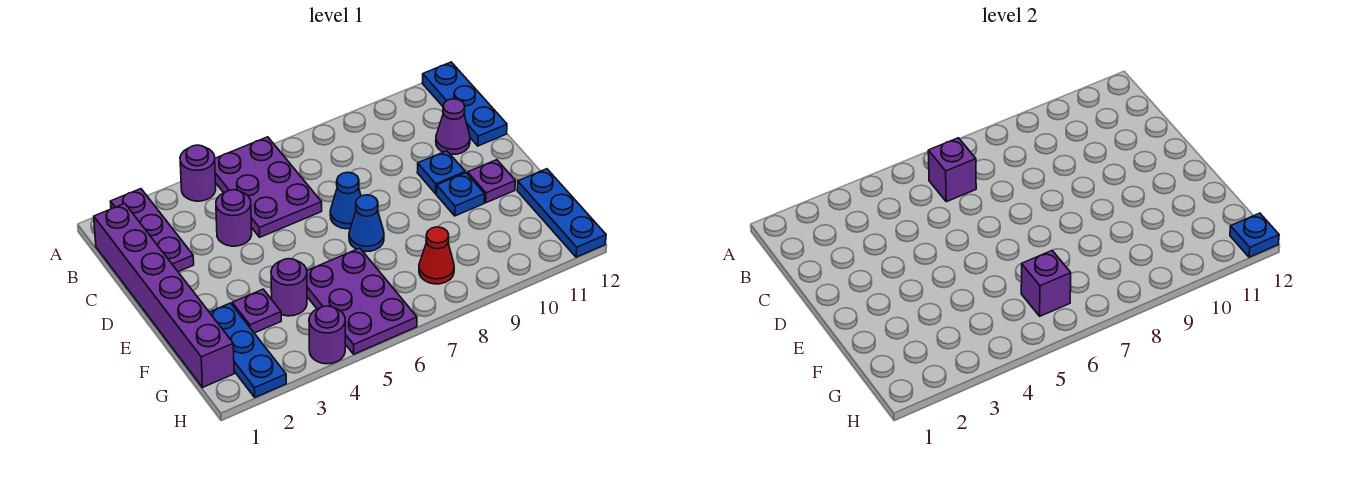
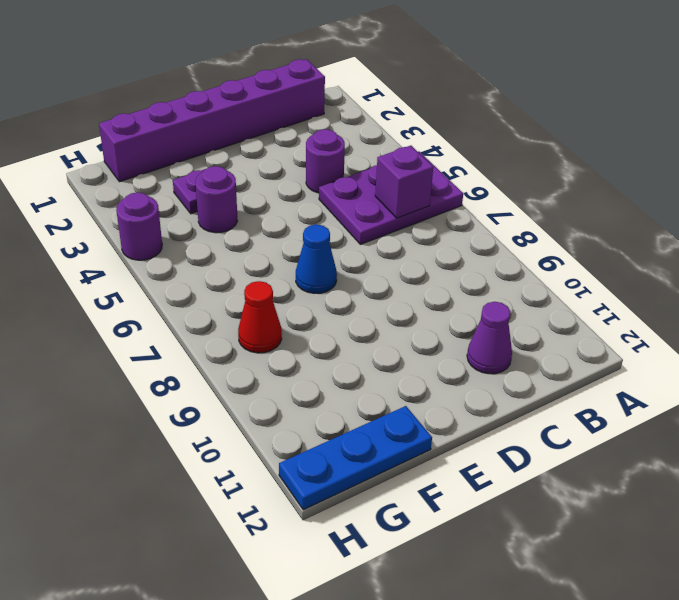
none -> purple 1x3 plate [110,189,194,272]
none -> purple 1x1 round brick [180,145,216,201]
none -> blue 1x3 plate [422,62,507,146]

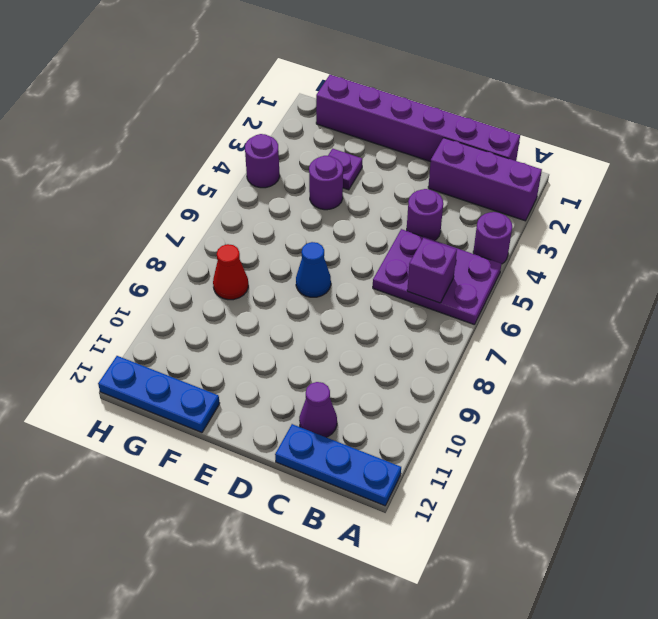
purple 1x3 brick [428,138,542,221] -> purple 1x3 plate [110,189,194,272]
none -> blue 1x1 cone [330,172,361,229]
none -> blue 1x1 plate [417,151,465,194]
none -> blue 1x1 plate [436,173,485,216]

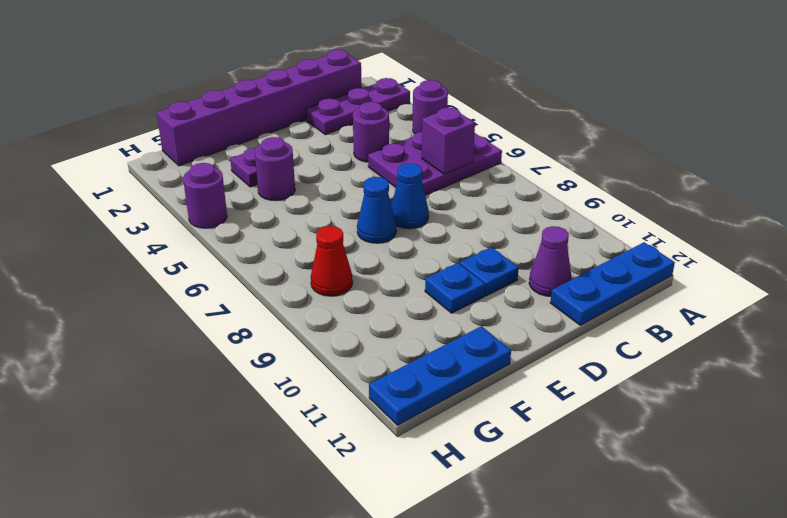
none -> purple 1x1 plate [468,160,515,203]
none -> blue 1x3 plate [210,303,286,397]
none -> purple 2x3 plate [307,248,417,354]

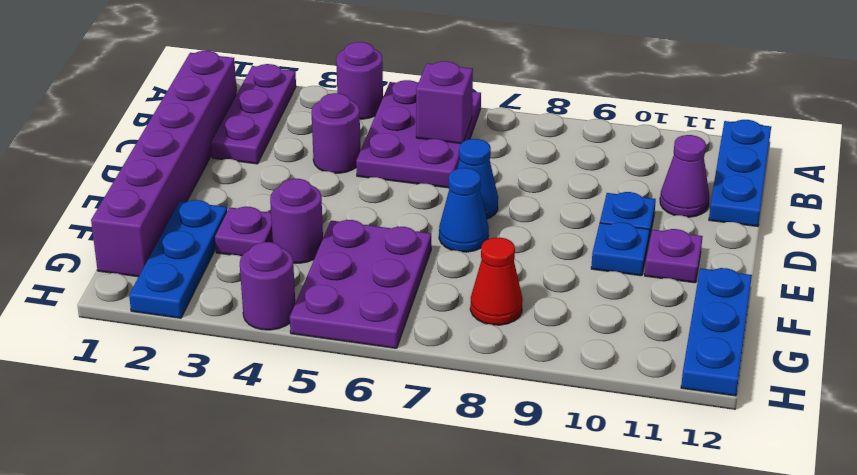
none -> purple 1x1 brick [1021,251,1071,316]
none -> blue 1x1 plate [1230,213,1279,257]

